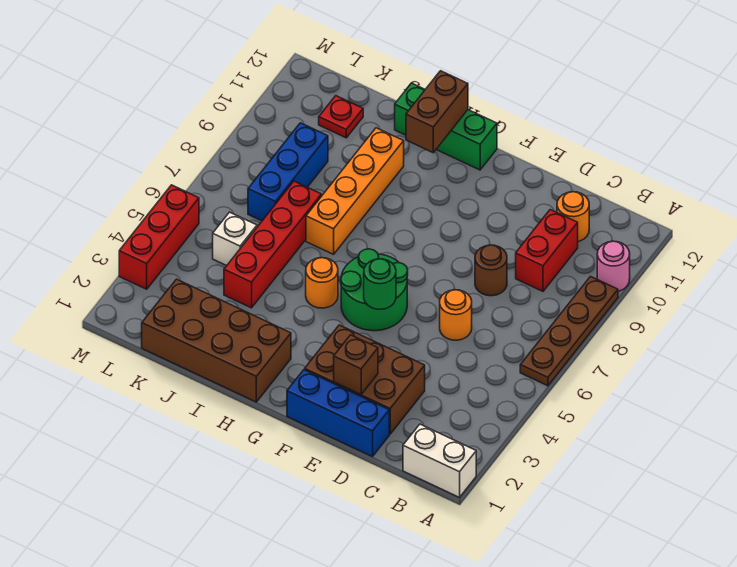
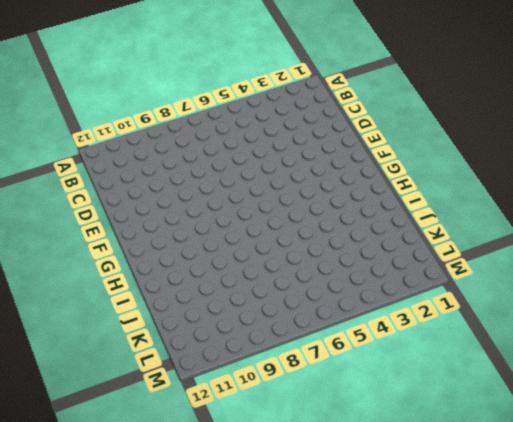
none -> white 1x2 brick [403,424,476,497]
none -> brown 1x4 plate [520,277,618,386]
none -> pink 1x1 round brick [597,241,630,291]

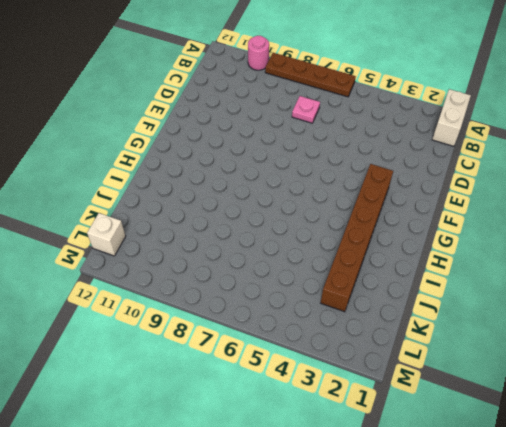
pink 1x1 plate [292,96,320,123] -> none
brown 1x6 brick [321,164,393,312] -> brown 2x3 brick [305,325,425,434]
white 1x1 brick [87,213,126,256] -> white 1x1 brick moved to [213,212,257,266]
none -> red 1x2 brick [516,210,578,291]
none -> orange 1x1 round brick [557,192,589,242]
none -> blue 1x3 brick [287,370,389,457]

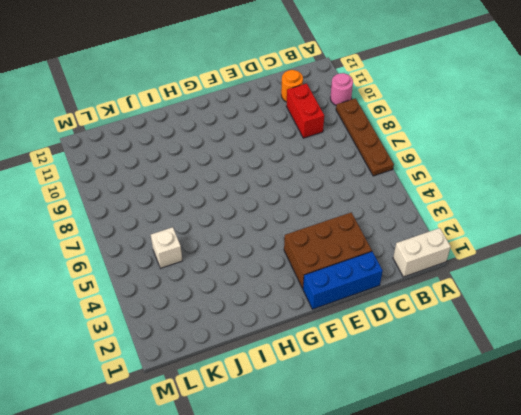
none -> orange 1x1 round brick [440,290,472,340]
none -> brown 1x1 round brick [475,245,507,296]
none -> green 2x2 round brick [341,249,408,331]

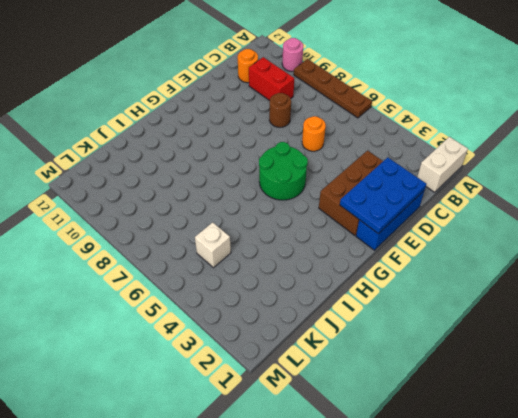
blue 2x3 plate [340,157,426,234] -> brown 1x1 brick [334,335,378,395]
none -> green 1x3 brick [395,83,497,170]
none -> brown 2x4 brick [142,279,291,402]
none -> orange 1x1 round brick [306,258,338,308]

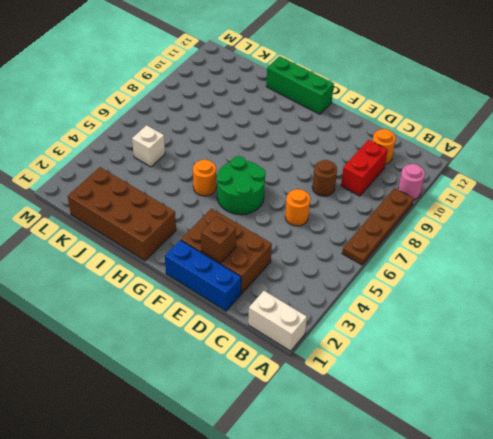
none -> orange 1x4 brick [306,128,404,254]
none -> red 1x4 brick [224,181,321,308]
none -> blue 1x3 brick [248,123,328,221]

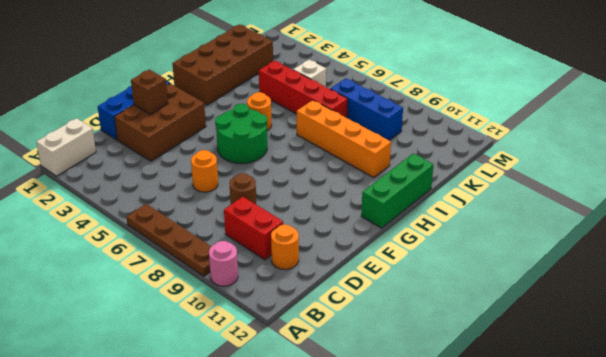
none -> red 1x1 plate [319,96,363,138]
none -> red 1x3 brick [119,185,199,289]
none -> green 1x1 round brick [364,259,396,309]

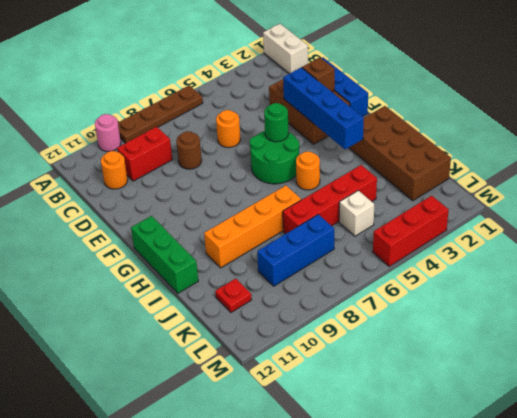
blue 1x4 brick [283,68,364,149] -> none
none -> brown 1x2 brick [406,71,468,153]

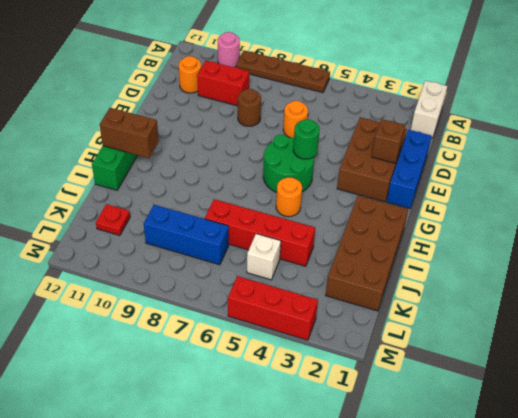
none -> orange 1x4 brick [306,128,404,254]

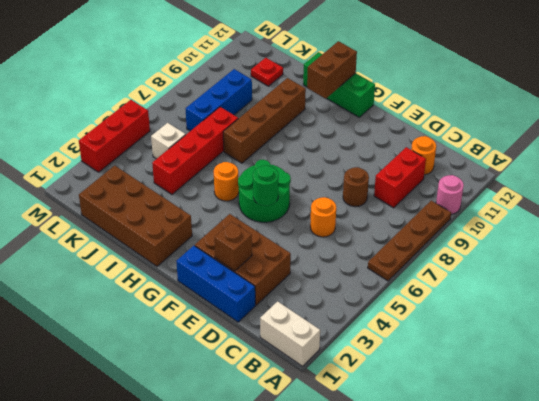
brown 1x4 brick [223,78,306,163] -> orange 1x4 brick [306,128,404,254]

